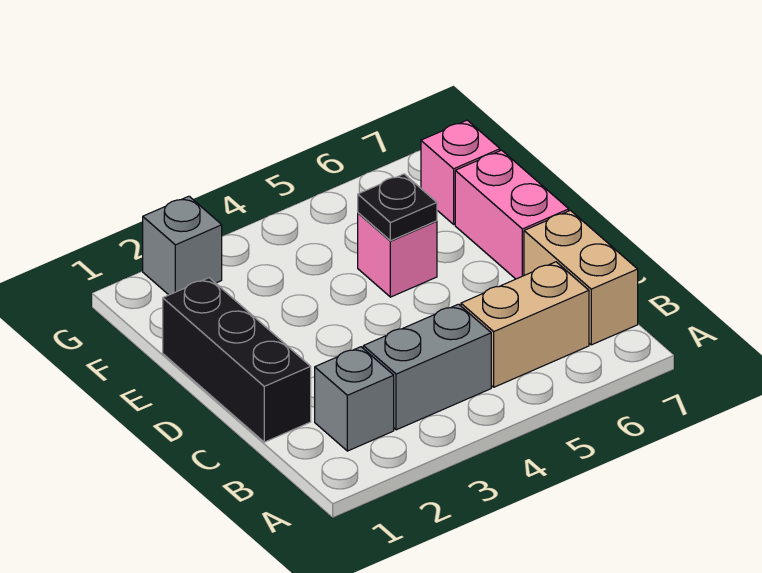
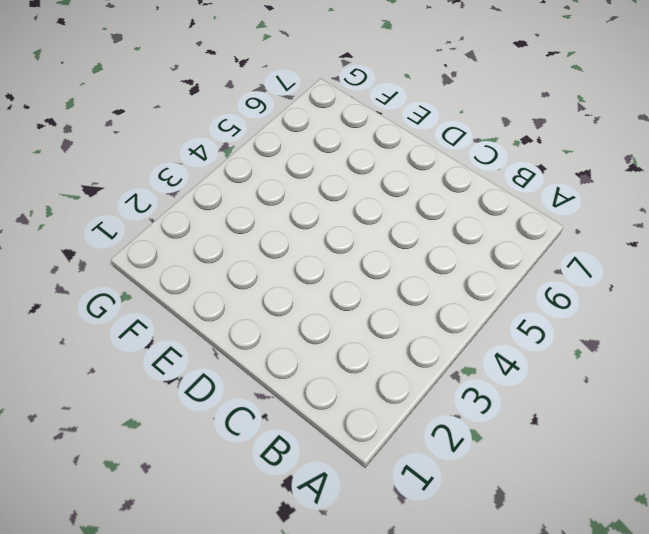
none -> grey 1x1 brick [315,347,394,451]
none -> grey 1x2 brick [363,304,491,430]

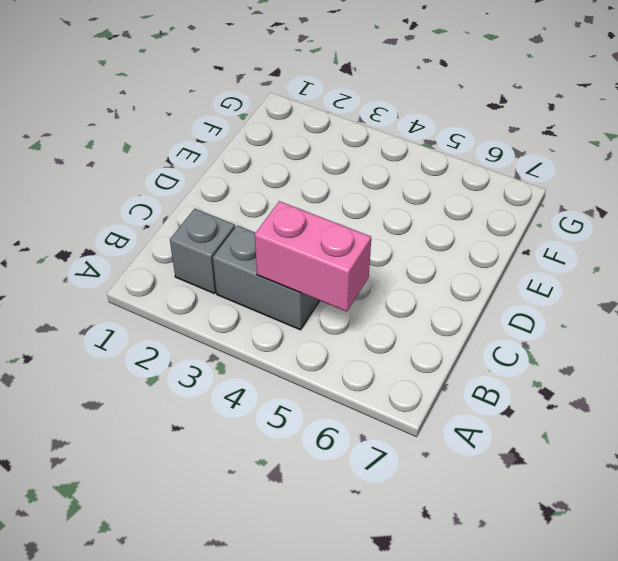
pink 1x2 brick [255,201,371,312] -> pink 1x2 brick turned to [455,150,569,279]
none -> tan 1x2 brick [461,262,589,387]
none -> tan 1x2 brick [524,210,638,345]

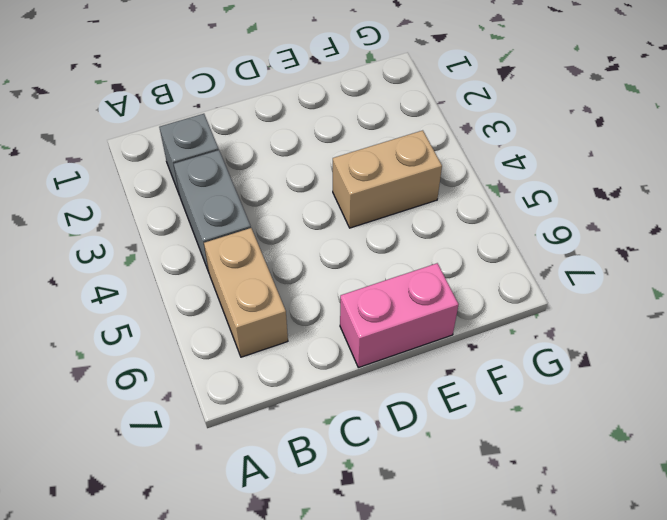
tan 1x2 brick [333,130,442,228] -> tan 1x2 brick moved to [524,210,638,345]
none -> black 1x3 brick [163,278,311,442]
none -> pink 1x1 brick [358,213,437,297]

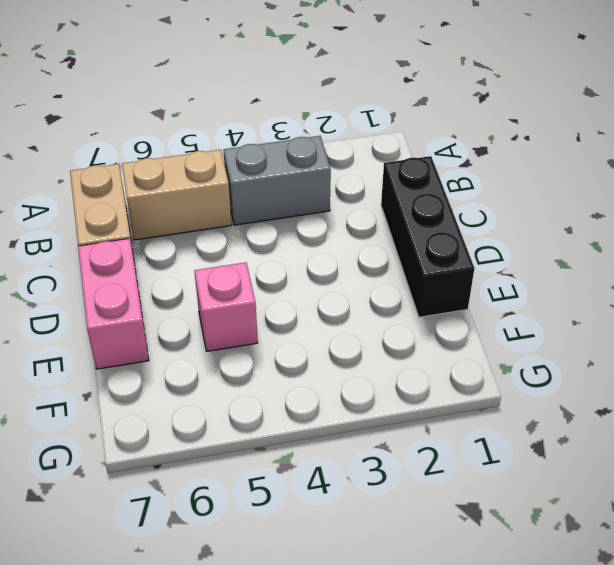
none -> grey 1x1 brick [315,347,394,451]
none -> pink 1x1 brick [421,120,500,224]

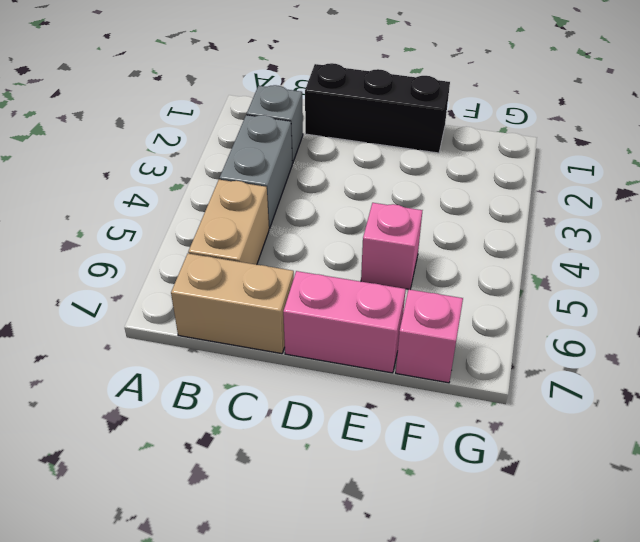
none -> grey 1x1 brick [143,196,222,295]
none -> black 1x1 plate [358,174,437,241]

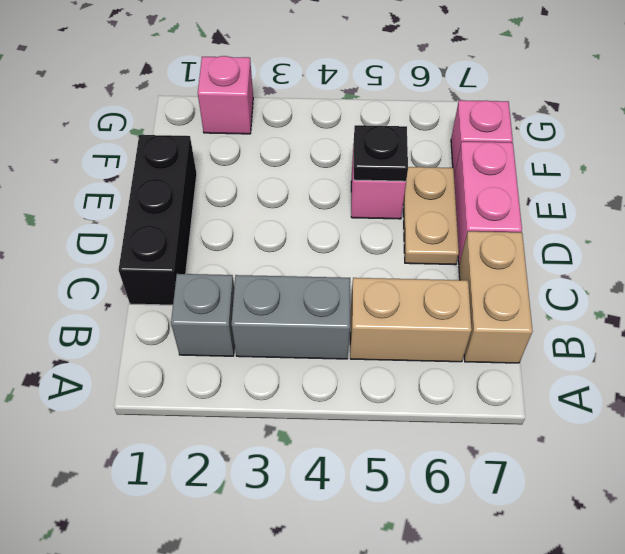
tan 1x2 plate [403,167,459,265] -> none
pink 1x1 brick [198,56,253,134] -> grey 1x1 brick [143,196,222,295]

